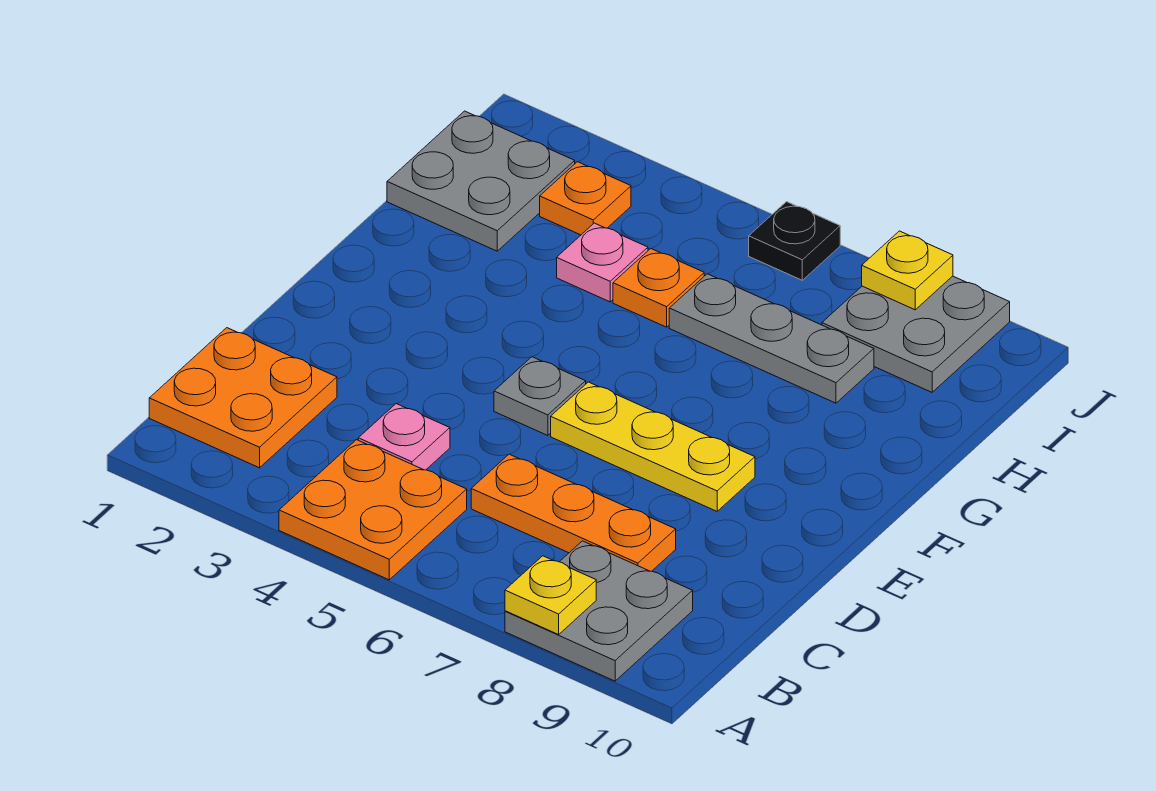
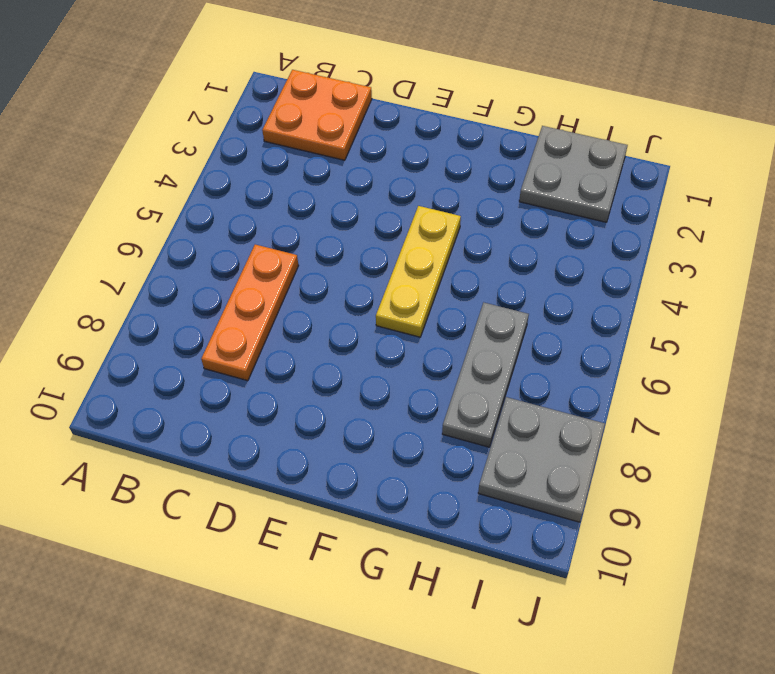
yellow 1x3 plate [376,206,461,337] -> yellow 1x3 plate moved to [551,382,755,511]
none -> orange 2x2 plate [279,440,467,580]
none -> grey 2x2 plate [505,541,693,681]
none -> pink 1x1 plate [358,404,450,470]

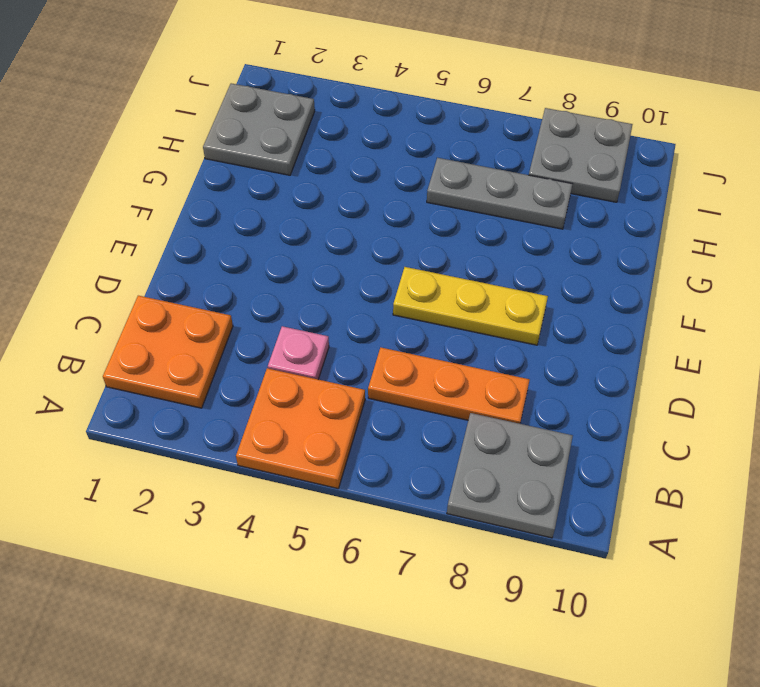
none -> grey 1x1 plate [494,357,586,436]
none -> pink 1x1 plate [557,223,648,302]
none -> orange 1x1 plate [613,249,704,327]

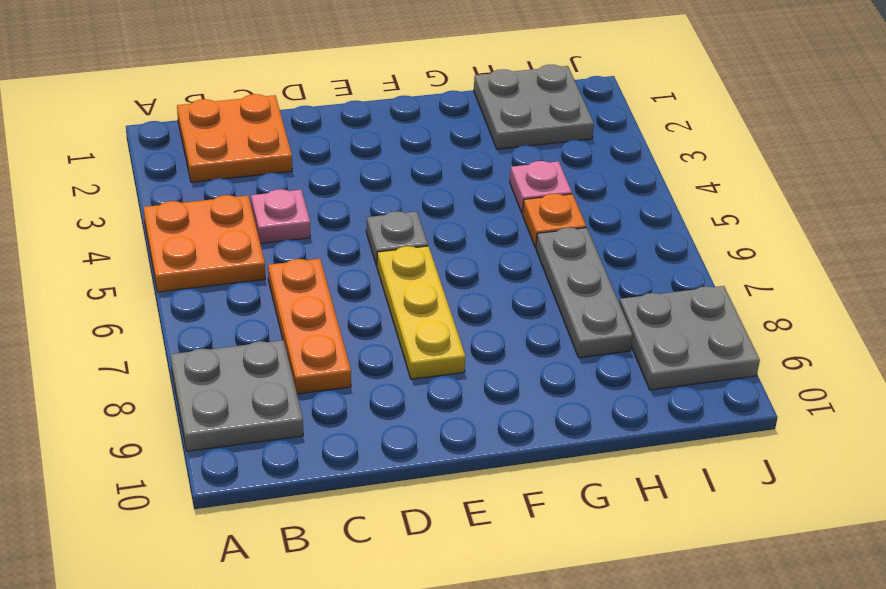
none -> orange 1x1 plate [540,162,631,235]
none -> black 1x1 plate [749,202,840,280]
none -> yellow 1x1 plate [505,556,596,635]

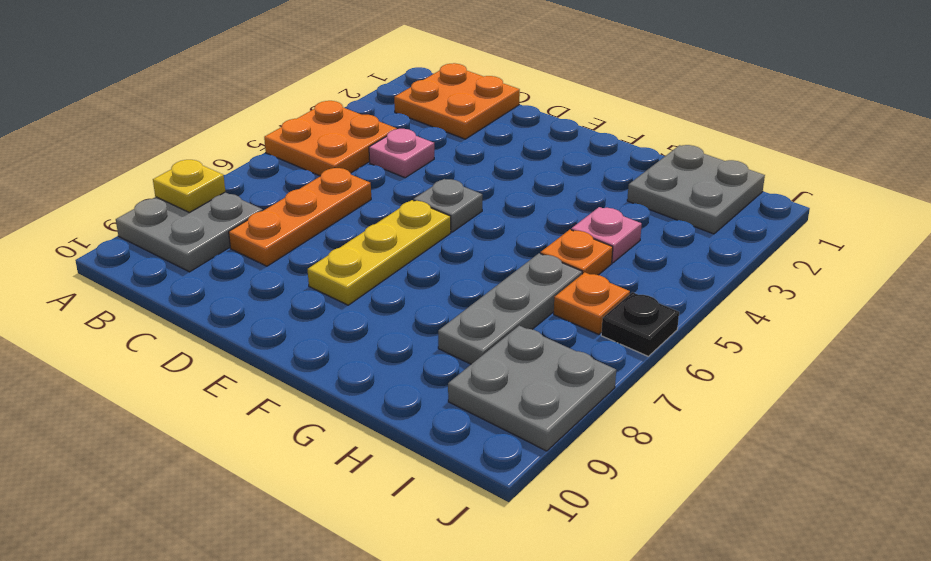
orange 1x1 plate [554,272,630,335] -> orange 1x1 plate moved to [540,162,631,235]
none -> yellow 1x1 plate [862,231,953,310]

